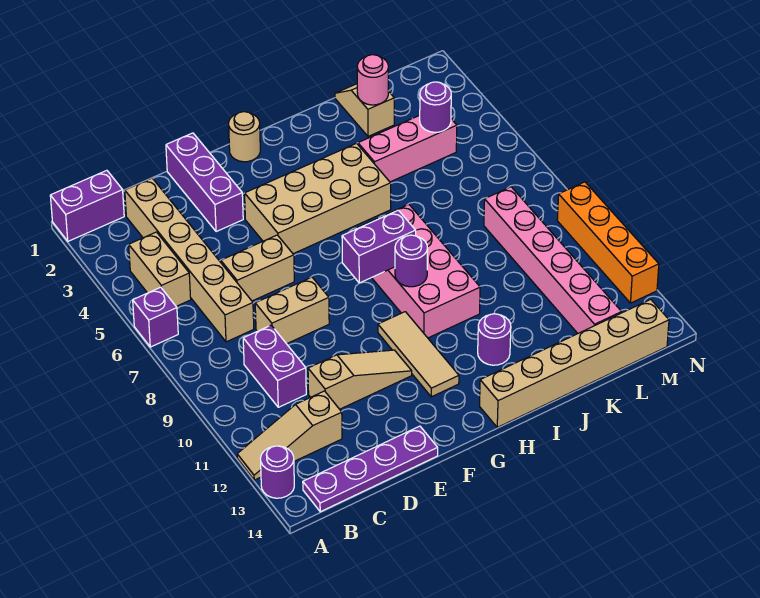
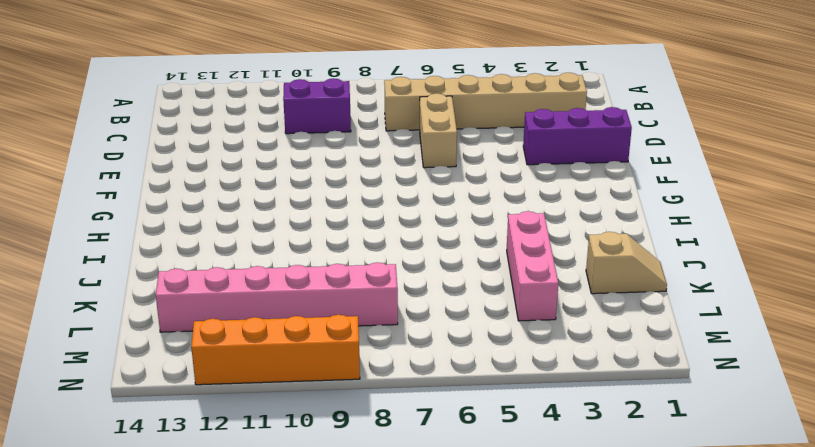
none -> purple 1x2 brick [50,170,124,241]
none -> purple 1x1 brick [133,287,178,347]
none -> tan 1x3 slope [237,391,342,480]

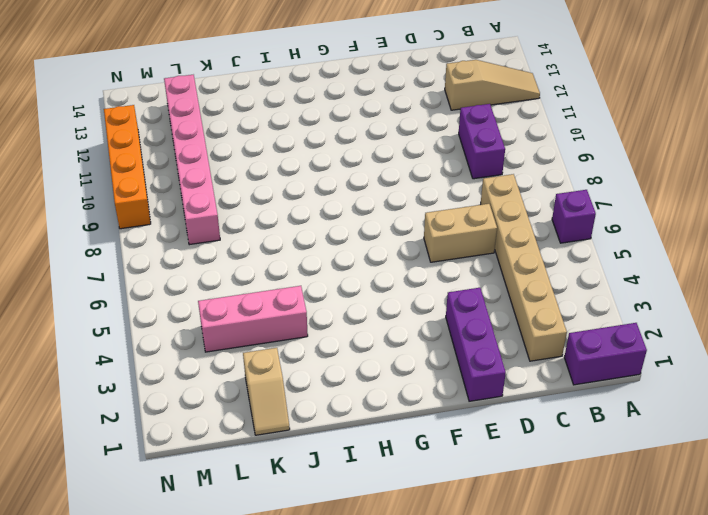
none -> purple 1x1 round brick [261,446,294,498]
none -> tan 1x2 brick [129,232,191,306]
none -> purple 1x4 plate [303,426,438,512]

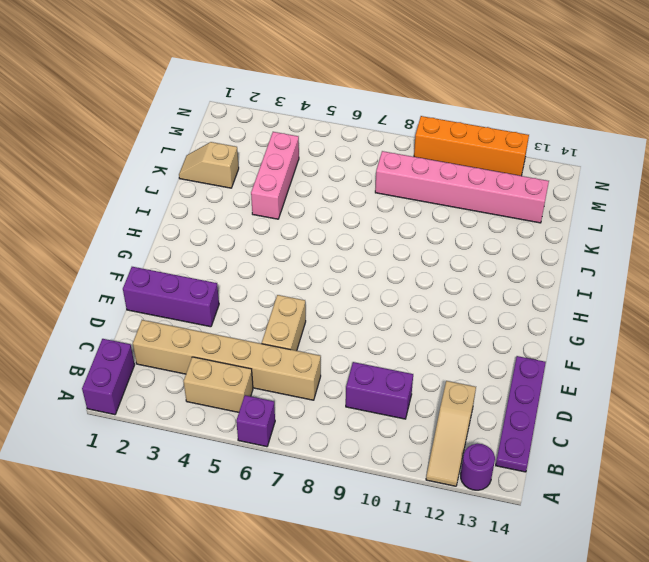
none -> tan 1x2 brick [255,277,329,344]
none -> tan 1x3 slope [308,350,412,409]
none -> tan 2x4 brick [245,143,391,254]

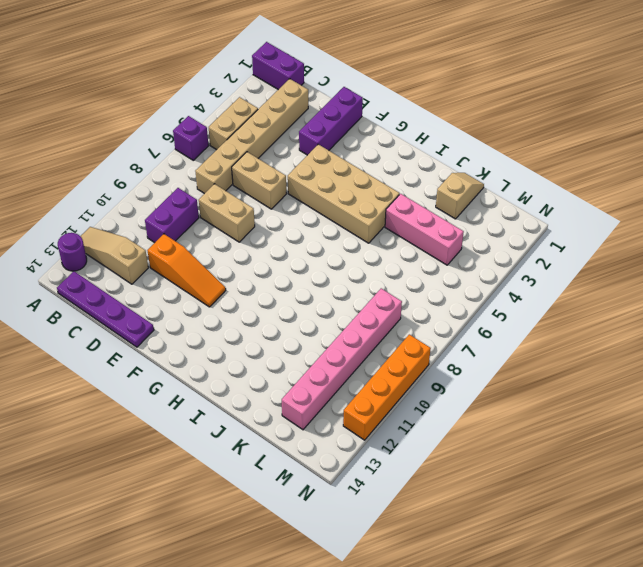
orange 1x3 slope [147,234,226,307] -> tan 1x3 slope [308,350,412,409]
none -> tan 1x1 round brick [229,112,260,162]
none -> tan 1x3 tile [378,312,459,397]
none -> pink 2x4 brick [354,205,480,338]

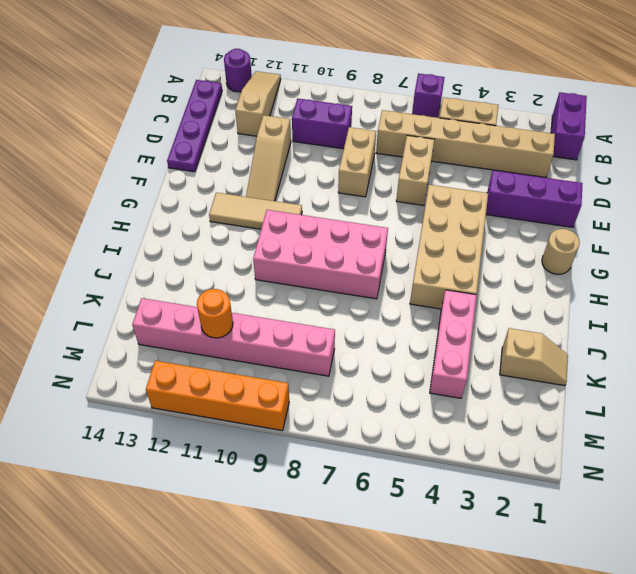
orange 1x1 round brick [197,289,233,338] -> none
none -> tan 1x6 brick [480,299,669,427]
none -> purple 1x1 round brick [478,314,511,365]
none -> purple 1x2 brick [342,210,416,283]

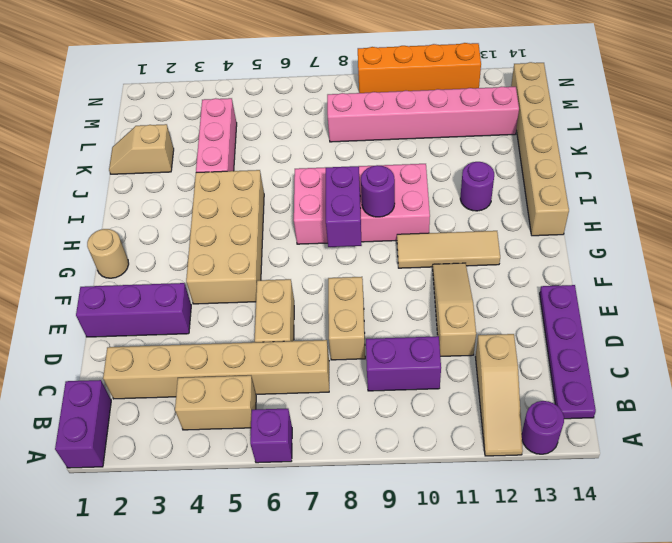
none -> pink 1x1 round brick [357,55,388,105]
none -> purple 1x1 round brick [420,82,451,132]

